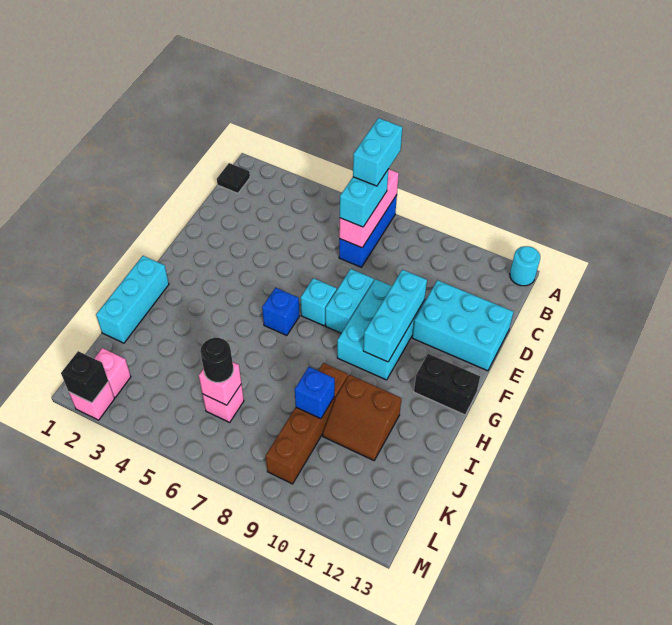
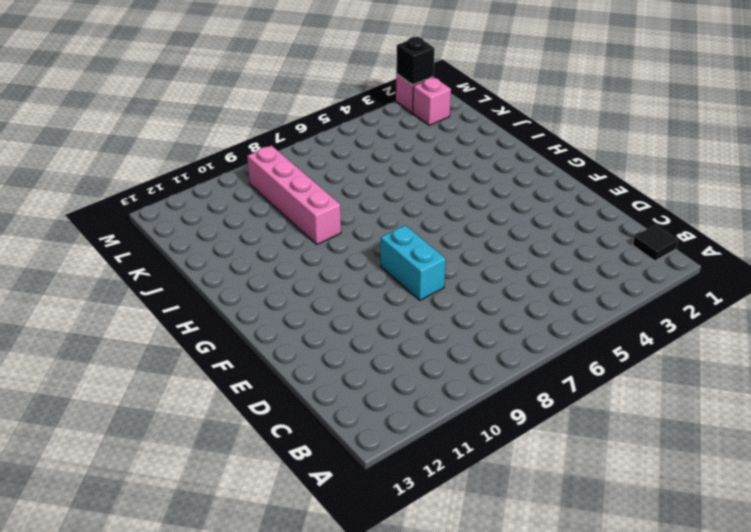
pink 1x4 brick [247,146,341,244] -> brown 1x4 brick [266,363,348,484]
none -> blue 1x3 brick [339,195,397,267]
none -> cyan 1x1 round brick [510,246,540,286]
none -> cyan 2x3 brick [412,280,513,371]

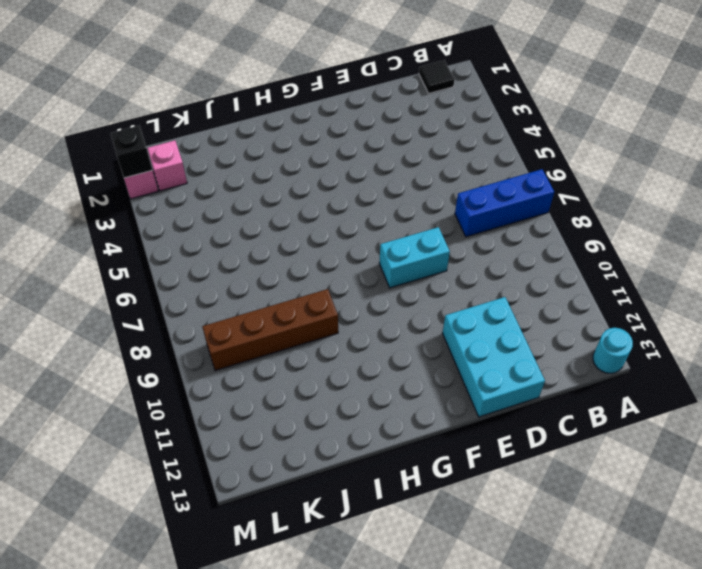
none -> cyan 2x3 brick [337,279,425,380]
none -> cyan 1x1 brick [301,278,337,326]
none -> blue 1x1 brick [262,288,299,335]

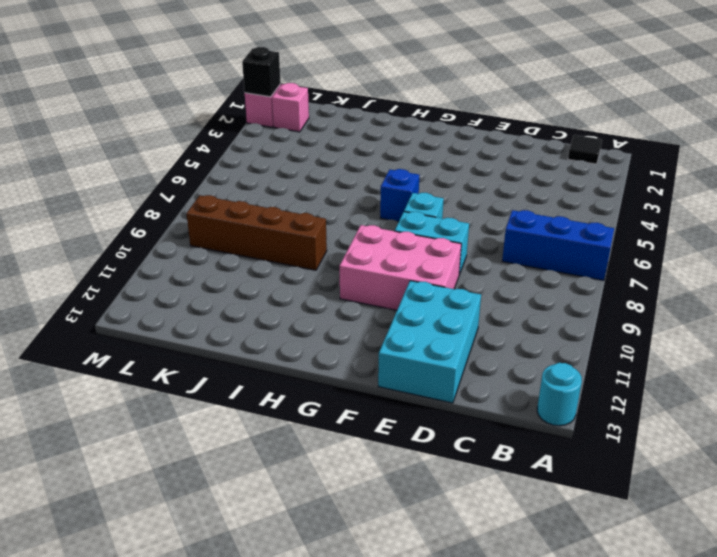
pink 2x3 brick [340,225,461,310] -> cyan 2x3 brick [337,279,425,380]
none -> black 1x2 brick [414,354,480,415]
none -> cyan 1x3 brick [96,256,169,343]
none -> brown 2x2 slope [323,375,401,460]

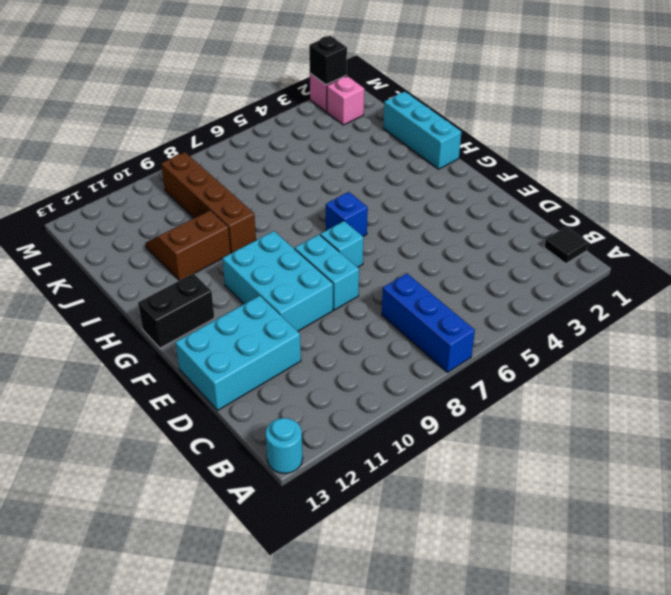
none -> pink 1x1 brick [202,384,244,422]
none -> pink 1x3 brick [339,169,399,248]
none -> cyan 1x3 brick [363,270,427,362]

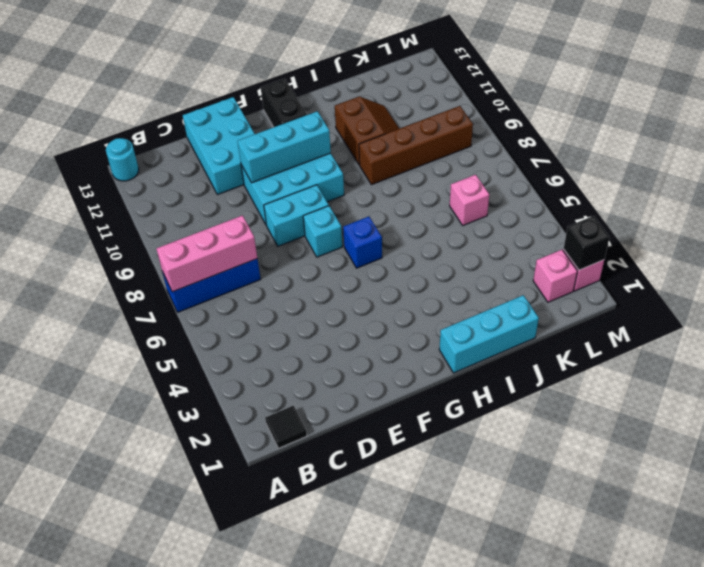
none -> blue 1x1 brick [295,367,335,419]
none -> pink 1x1 brick [199,362,241,405]
none -> cyan 1x2 brick [340,169,389,227]

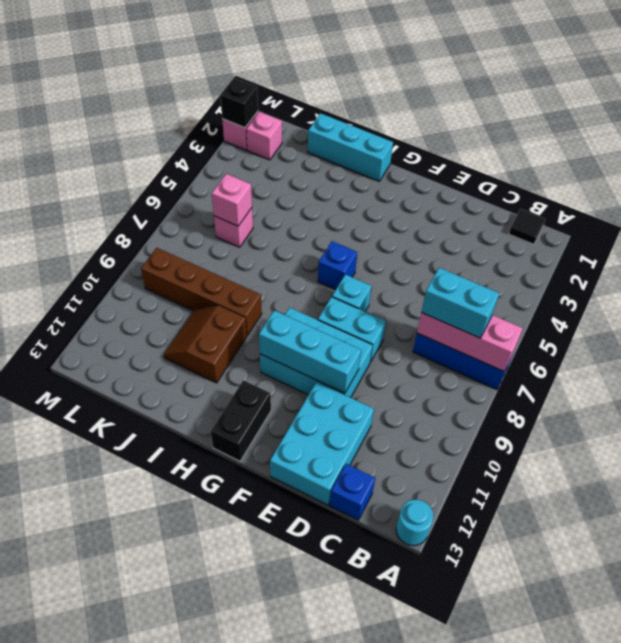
blue 1x1 brick [330,464,375,520] -> blue 1x1 brick moved to [295,367,335,419]
none -> black 1x1 round brick [200,338,233,382]
none -> cyan 1x2 brick [353,118,402,186]

